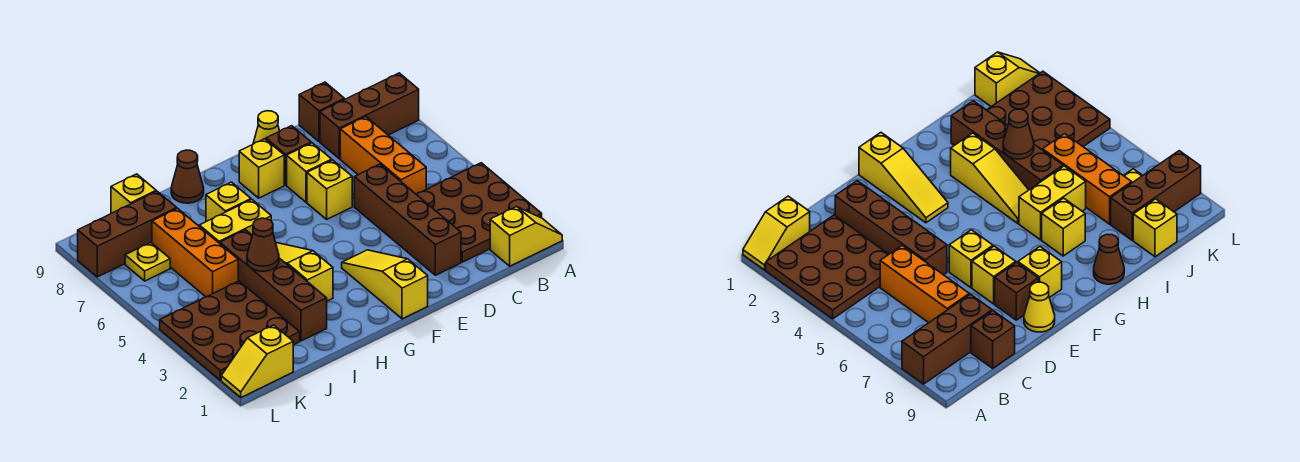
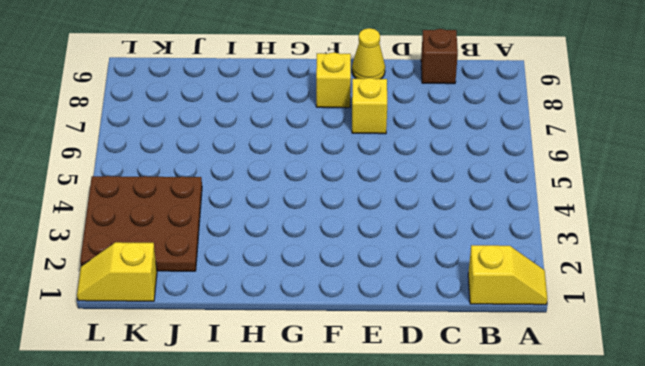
none -> brown 3x3 plate [416,163,542,262]
none -> brown 1x3 brick [320,73,419,159]
none -> orange 1x3 brick [340,117,426,194]

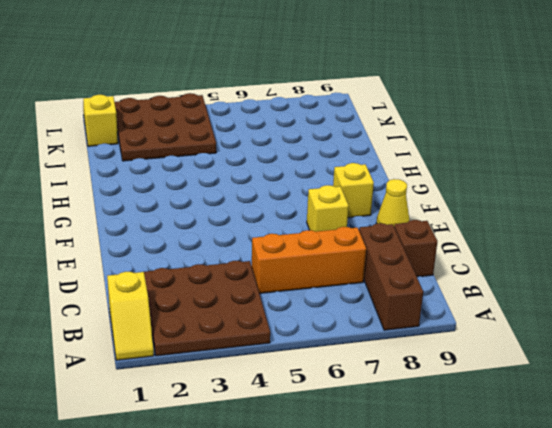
none -> brown 1x4 brick [354,164,461,275]
none -> yellow 1x1 brick [307,160,352,219]
none -> brown 1x1 brick [266,126,311,185]

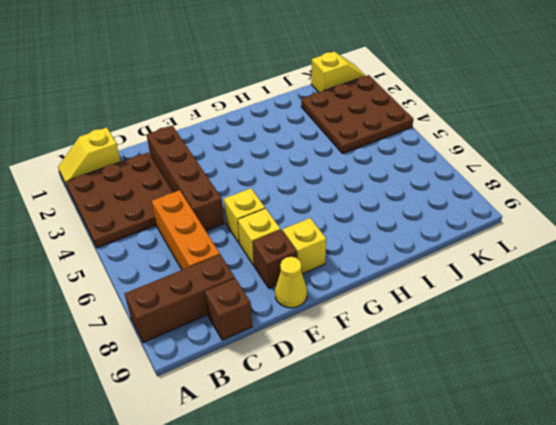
none -> yellow 1x3 slope [342,250,428,319]
none -> yellow 1x3 slope [276,243,333,301]
none -> yellow 1x2 brick [199,200,271,244]

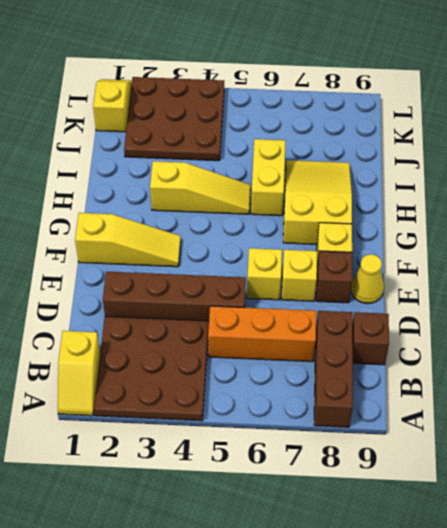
yellow 2x3 slope [283,160,352,244] -> yellow 1x1 brick [206,182,251,222]
none -> brown 1x1 cone [171,150,204,203]
none -> brown 1x4 brick [220,230,327,341]
none -> orange 1x3 brick [152,209,238,297]

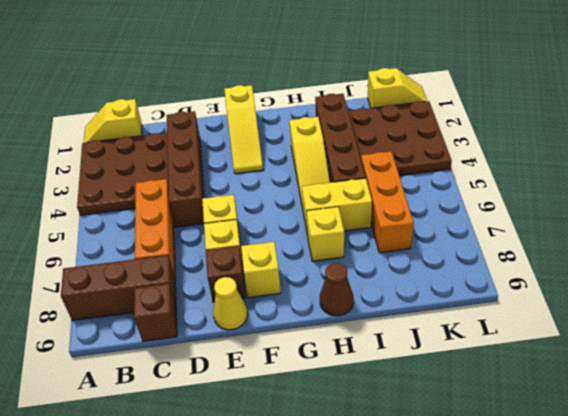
none -> brown 1x3 brick [78,191,177,277]
none -> yellow 1x1 brick [111,174,156,213]
none -> yellow 1x1 plate [125,242,170,281]

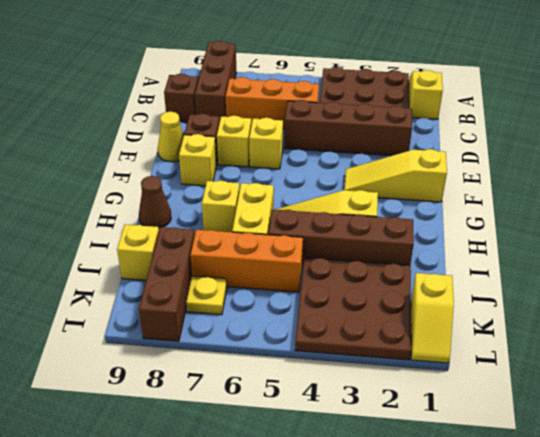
none -> brown 1x1 cone [247,218,279,271]

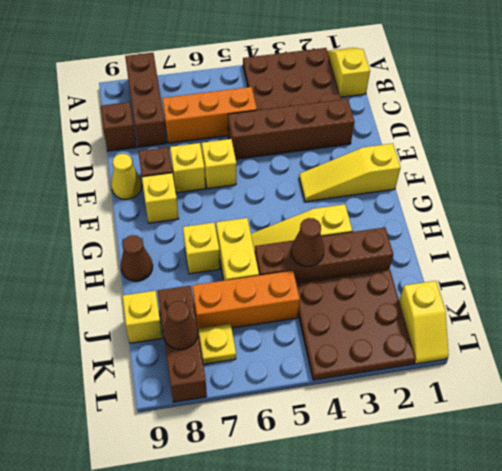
brown 1x1 cone [163,301,198,350] -> none

